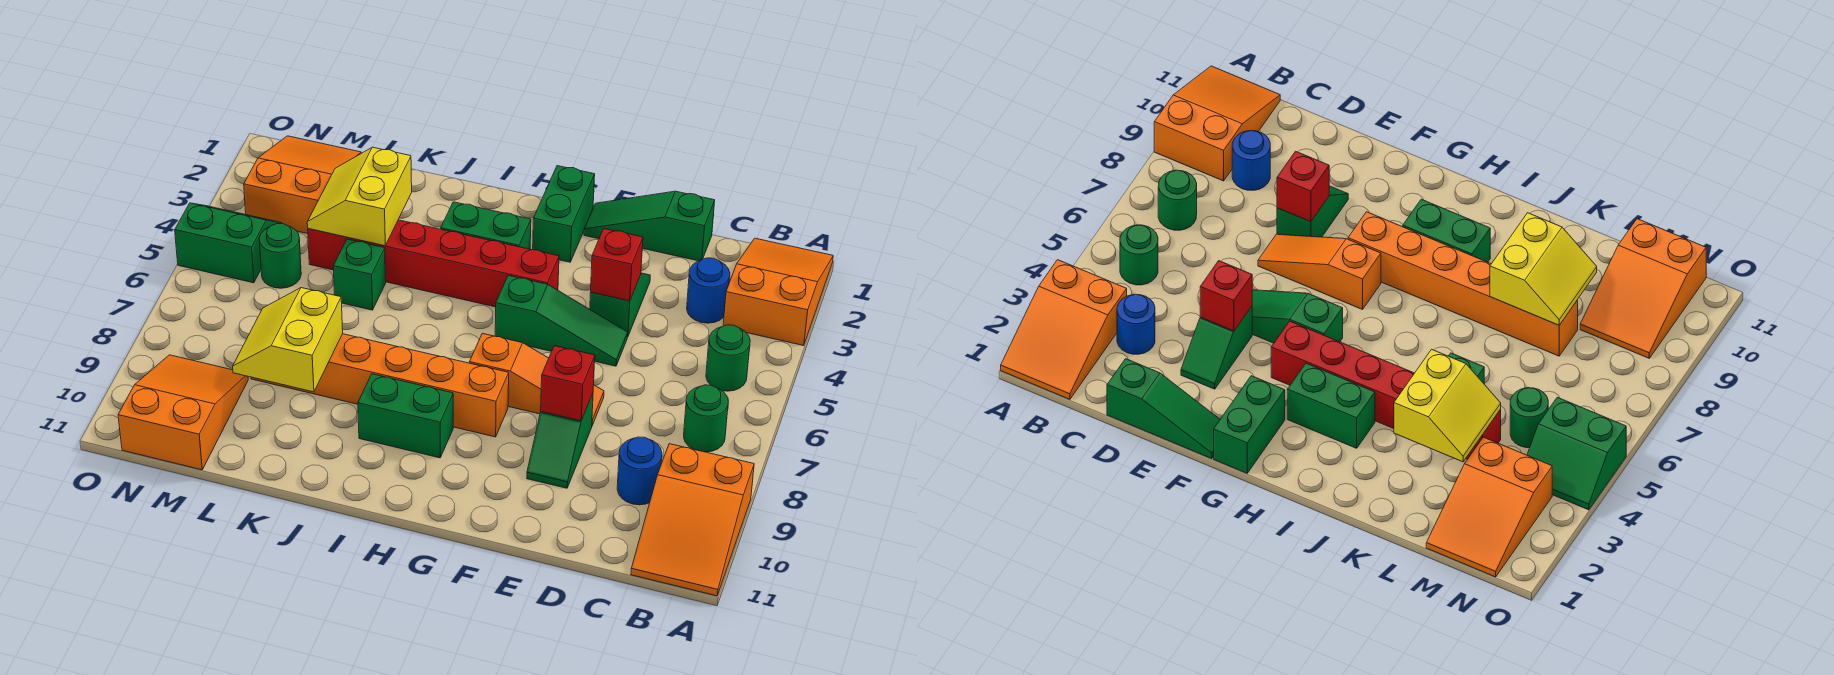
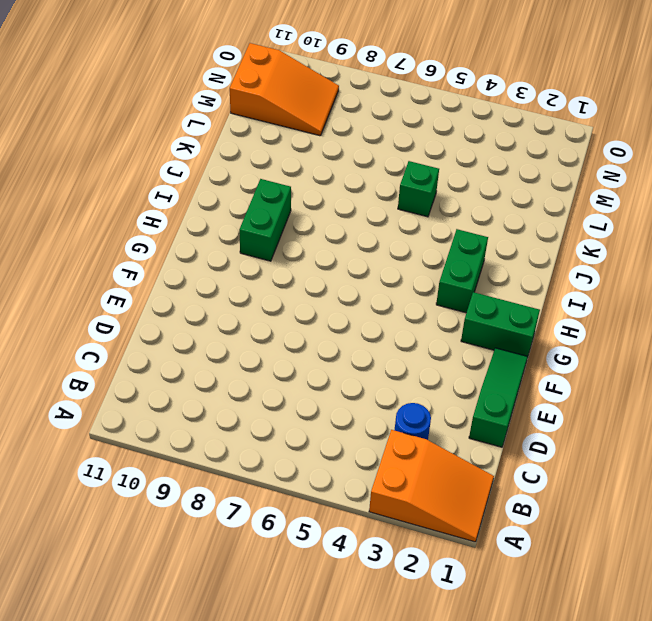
none -> orange 2x3 slope [631,444,754,596]
none -> green 1x1 round brick [706,325,750,391]
none -> green 1x1 round brick [684,385,728,452]

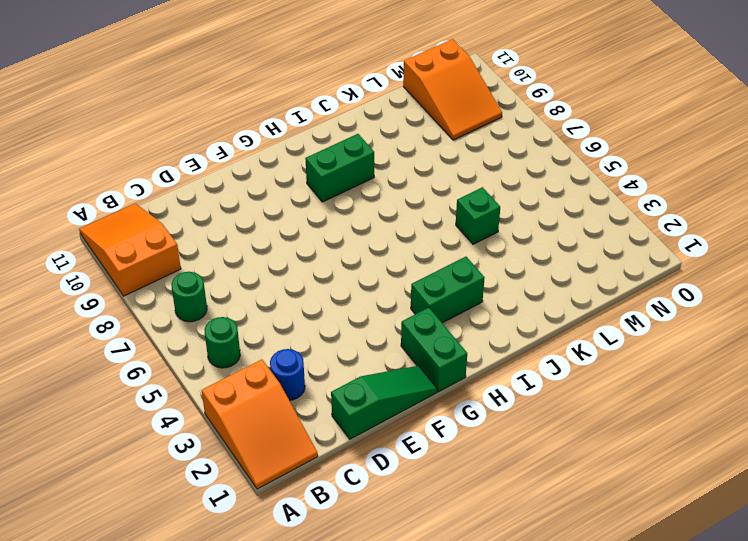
none -> blue 1x1 round brick [617,437,662,505]
none -> green 1x2 slope [590,273,650,337]
none -> green 1x3 slope [495,276,628,366]

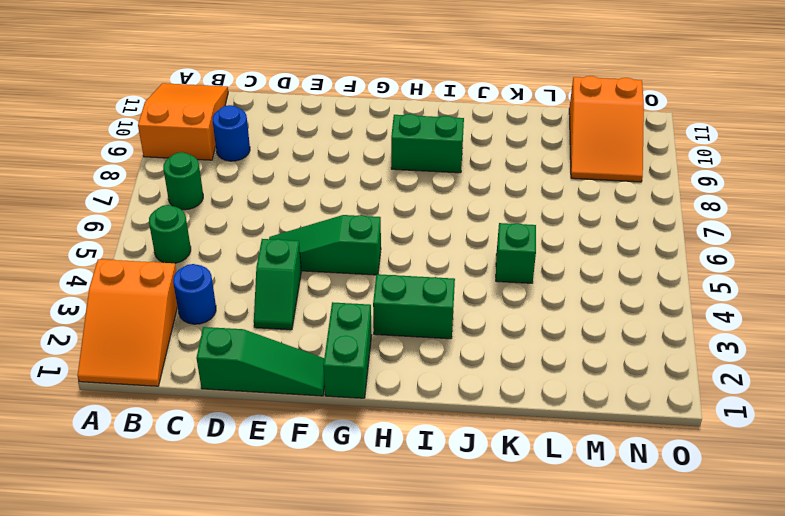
none -> orange 1x3 slope [469,333,604,425]
none -> green 1x2 slope [527,393,593,488]
none -> red 1x6 brick [308,220,559,307]

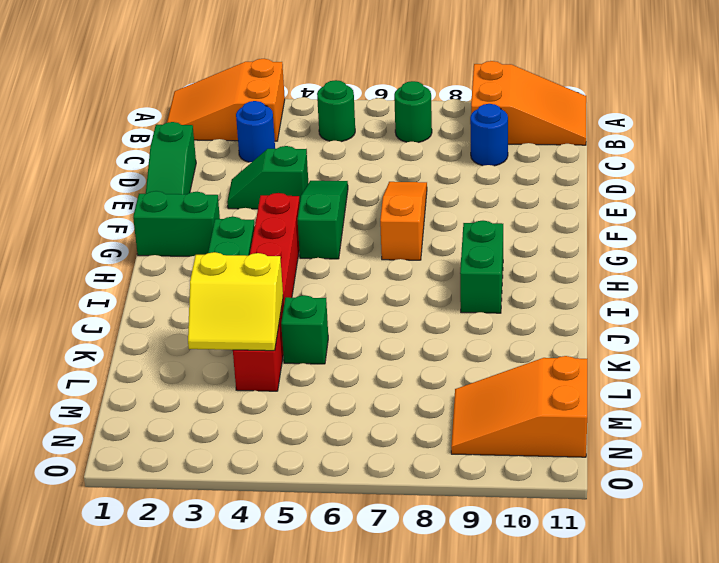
none -> green 1x2 slope [527,393,593,488]
none -> orange 1x6 brick [251,334,509,437]
none -> orange 2x3 slope [244,136,361,234]

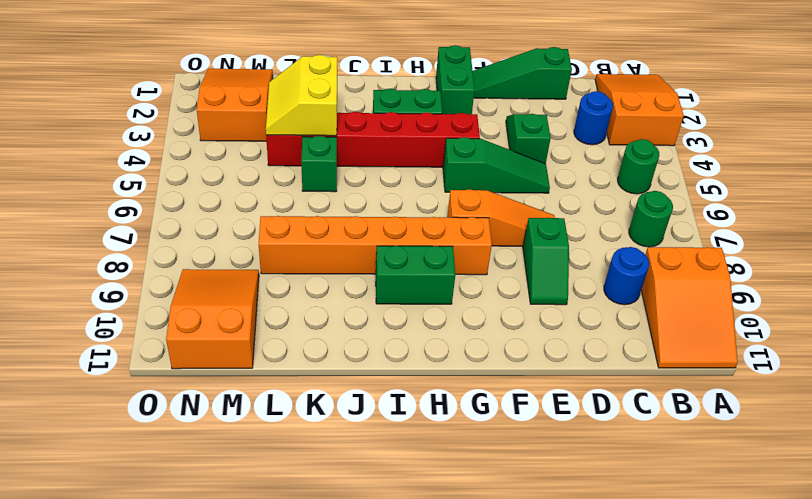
none -> green 1x1 round brick [259,224,301,288]
none -> green 2x2 slope [175,203,282,283]
none -> red 1x1 brick [591,229,643,301]

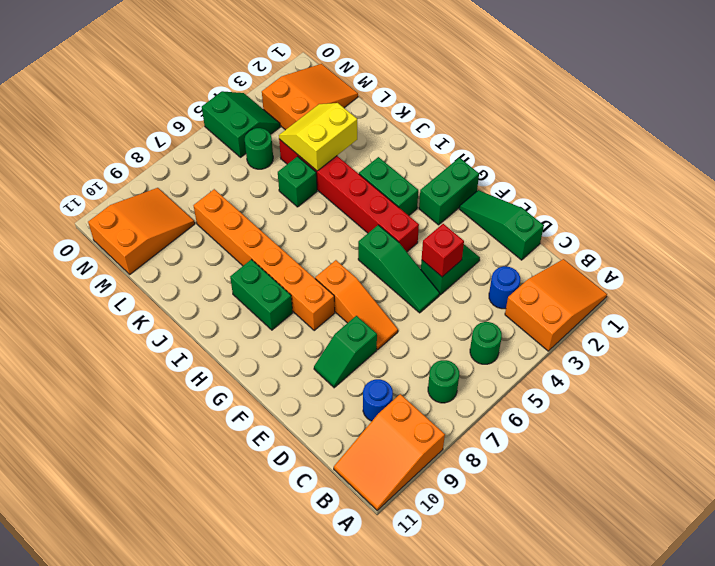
none -> red 1x1 brick [541,346,595,421]
none -> yellow 2x2 slope [233,288,343,392]

